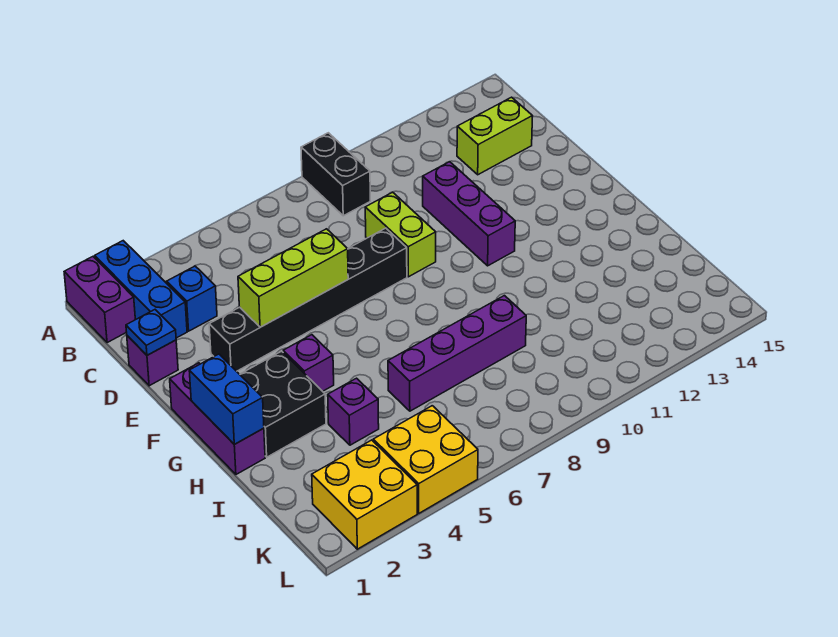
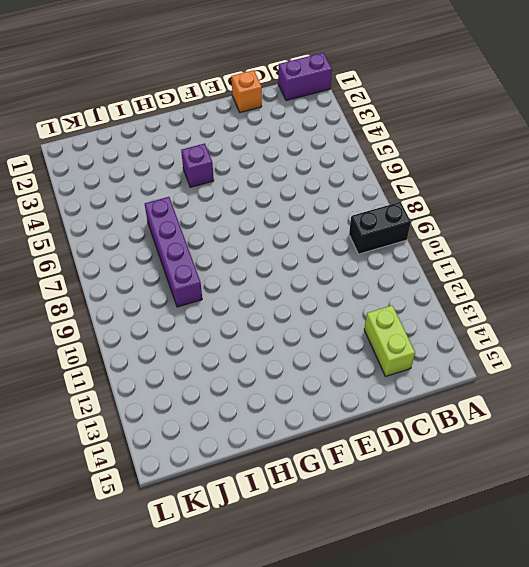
orange 1x1 brick [232,70,262,112] -> purple 1x1 brick [127,336,178,386]
none -> blue 1x3 brick [95,241,187,338]
none -> blue 1x1 brick [167,266,217,331]
none -> lime 1x2 brick [365,192,436,277]

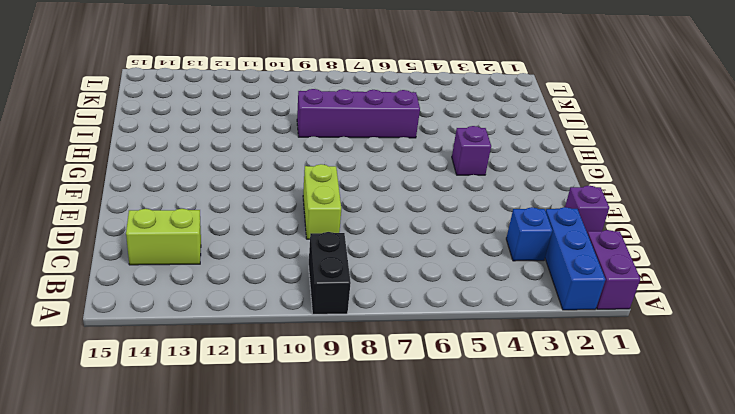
none -> purple 1x3 brick [423,162,515,266]
none -> black 1x6 brick [209,228,407,371]
none -> purple 1x3 brick [170,363,265,474]

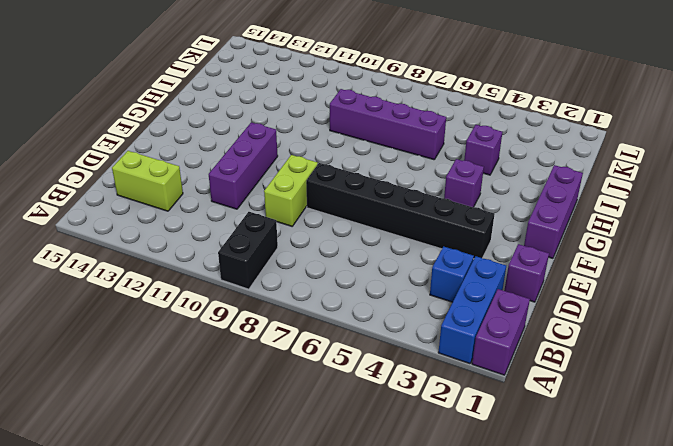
none -> black 2x2 brick [240,351,326,457]
none -> yellow 2x2 brick [312,440,417,549]
none -> yellow 2x2 brick [373,406,478,513]

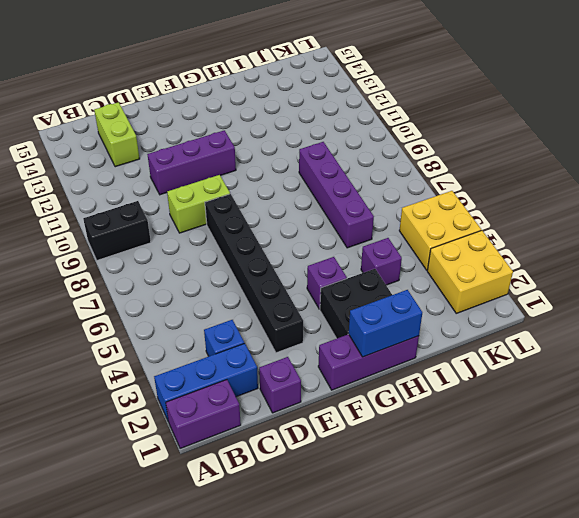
none -> blue 1x1 plate [126,310,176,355]
none -> lime 1x3 brick [238,229,348,327]

